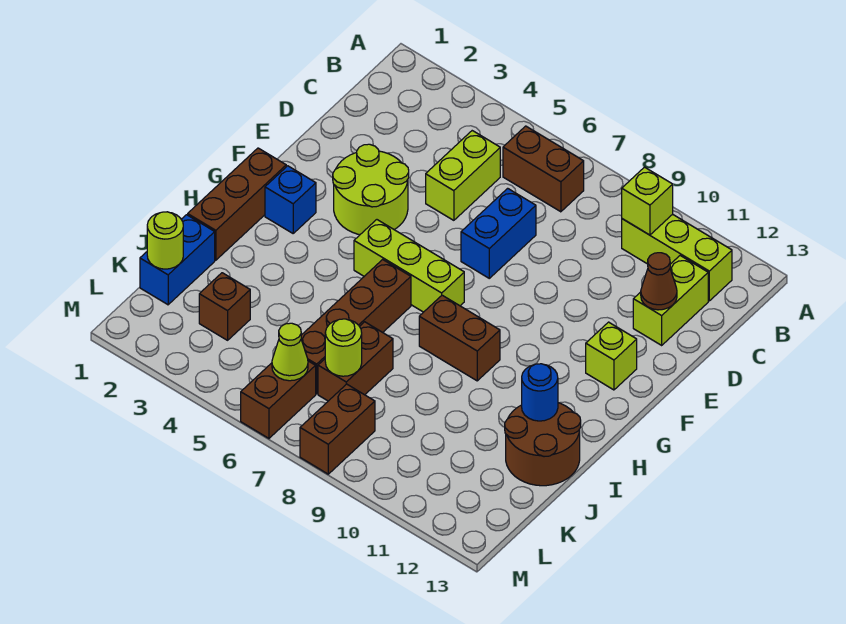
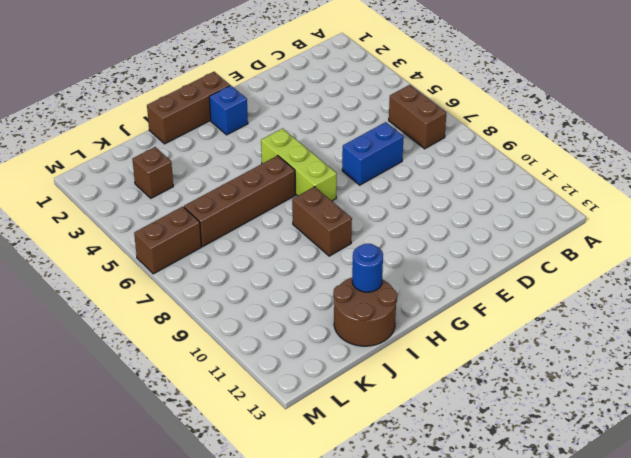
none -> lime 1x3 brick [622,214,732,301]
none -> lime 1x2 brick [426,131,500,220]
none -> lime 1x2 brick [633,256,708,345]

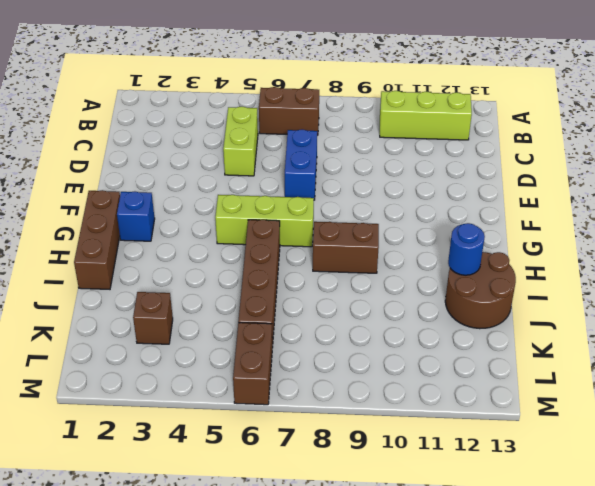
none -> lime 1x2 brick [633,256,708,345]
none -> lime 2x2 round brick [333,144,409,235]
none -> lime 1x1 brick [586,322,637,390]

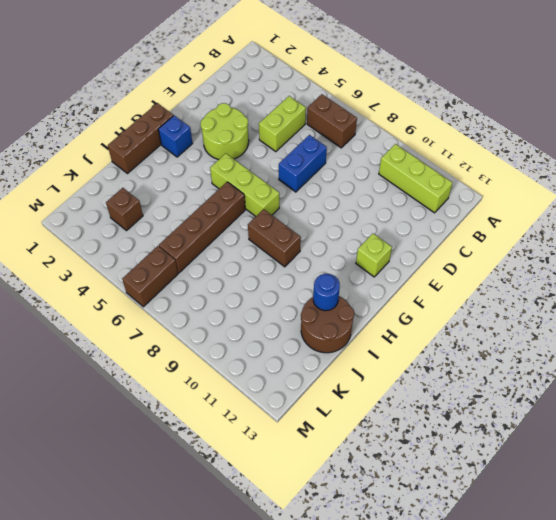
none -> lime 1x2 brick [633,256,708,345]
none -> blue 1x2 brick [140,215,215,305]
none -> brown 1x2 brick [318,322,393,401]

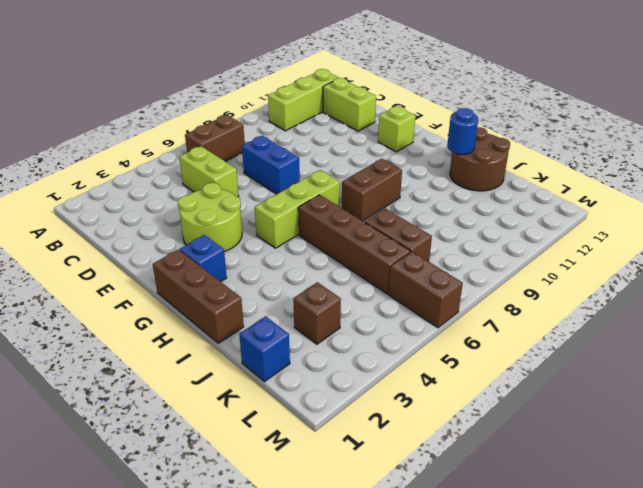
blue 1x1 brick [239,316,290,382] -> blue 1x2 brick [140,215,215,305]
none -> brown 1x2 brick [300,384,375,474]
none -> lime 1x1 brick [622,167,673,235]
none -> brown 1x1 cone [641,253,677,310]

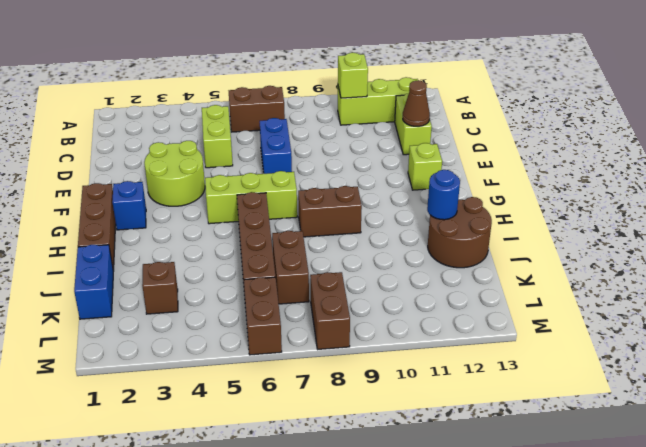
none -> lime 1x1 round brick [147,212,183,269]
none -> lime 1x1 round brick [325,319,362,376]
none -> lime 1x1 cone [272,323,308,381]

